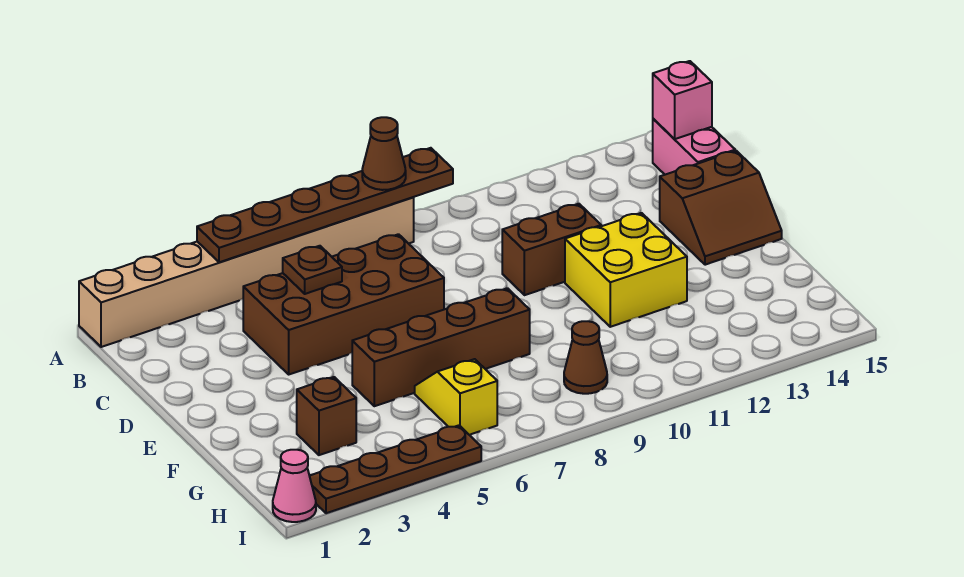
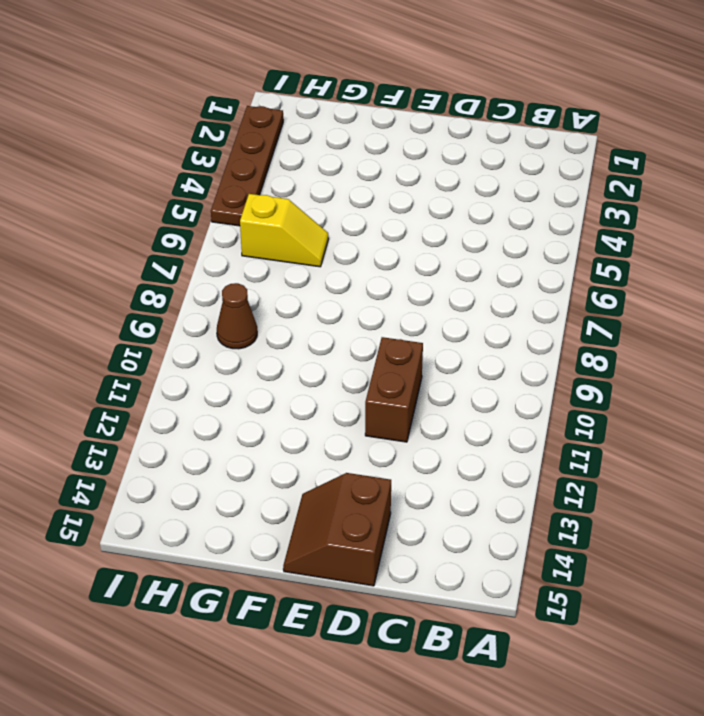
none -> tan 1x8 brick [79,197,414,347]
none -> pink 1x2 brick [653,119,735,175]
none -> brown 2x4 brick [243,234,444,374]

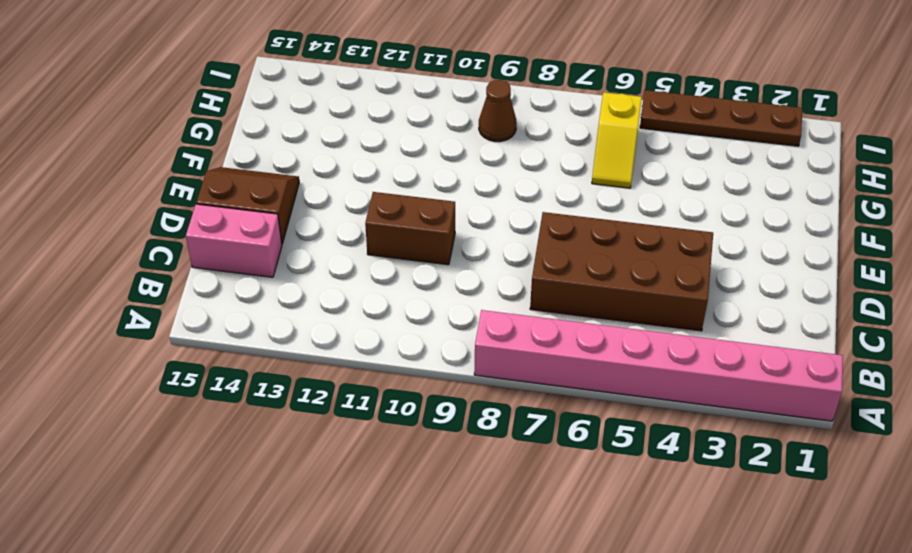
pink 1x8 brick [474,310,843,421] -> tan 1x8 brick [79,197,414,347]
pink 1x2 brick [186,204,282,277] -> pink 1x2 brick turned to [653,119,735,175]
none -> yellow 2x2 brick [565,213,687,327]
none -> brown 1x4 brick [352,288,530,406]
none -> brown 1x1 brick [297,377,356,455]

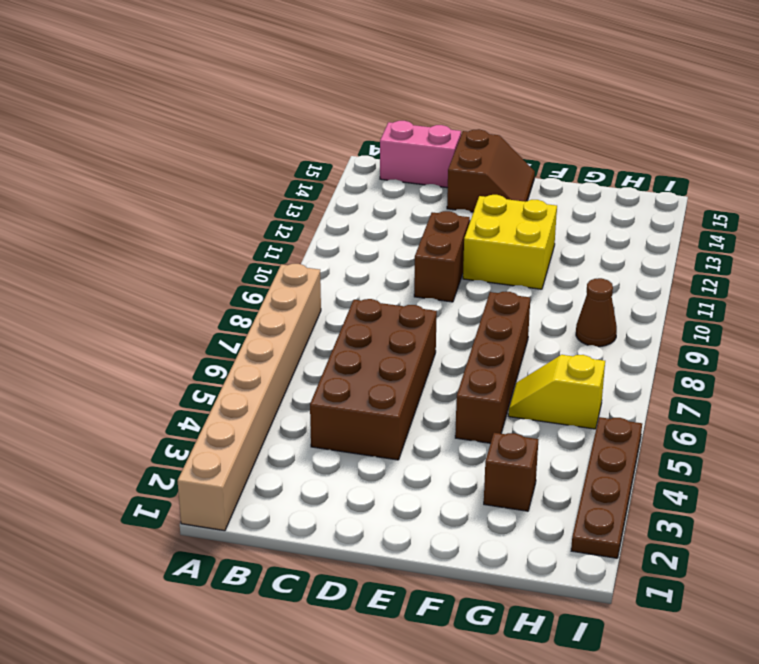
none -> pink 1x1 cone [273,450,316,522]
none -> brown 1x6 plate [197,148,453,262]
none -> pink 1x1 brick [653,61,712,139]

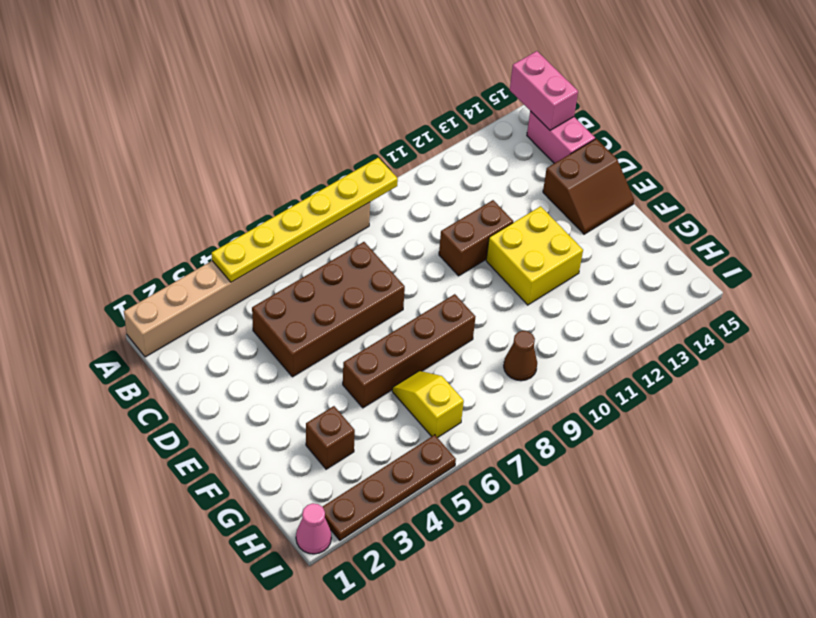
yellow 1x6 plate [212,158,398,282] -> brown 1x6 plate [197,148,453,262]
pink 1x2 brick [510,51,578,130] -> pink 1x1 brick [653,61,712,139]
none -> brown 1x1 plate [283,246,342,294]
none -> brown 1x1 cone [362,117,406,190]

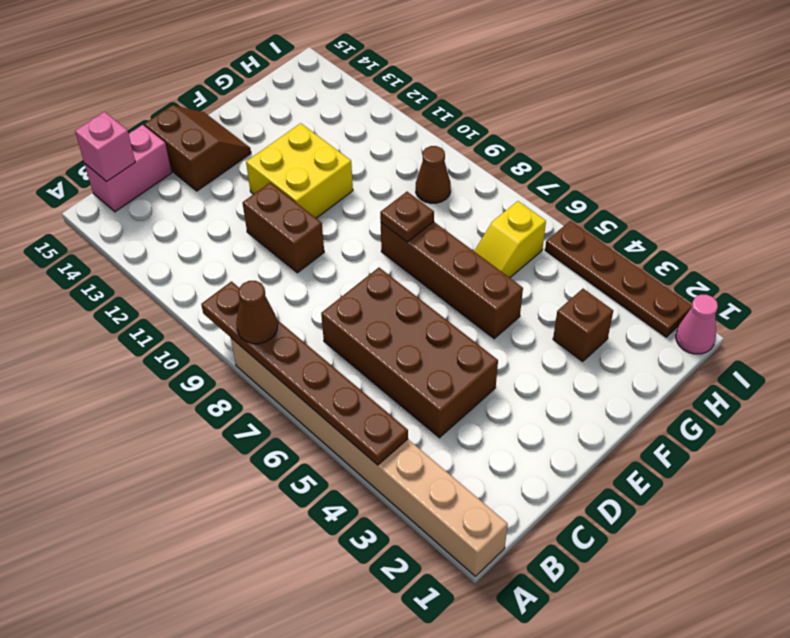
brown 1x1 plate [380,192,434,242] -> brown 1x1 plate moved to [283,246,342,294]

